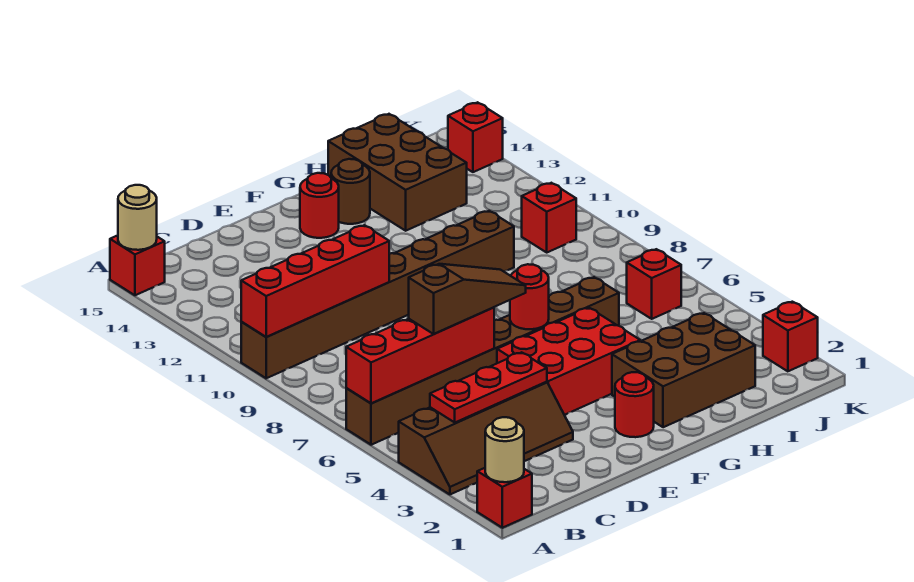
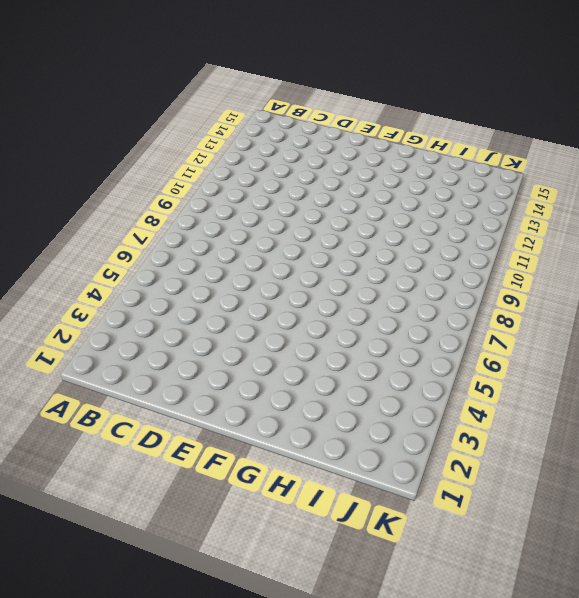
none -> red 1x1 brick [477,468,532,528]
none -> brown 2x4 slope [399,382,573,494]
none -> brown 1x8 brick [346,277,619,445]

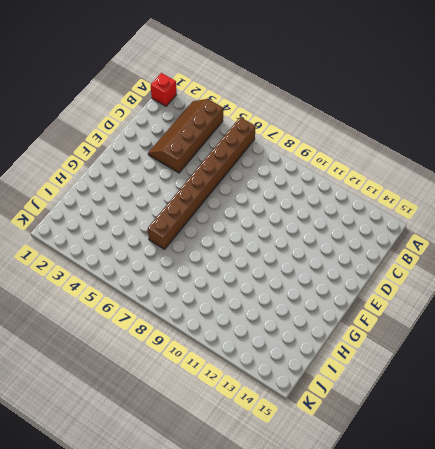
none -> brown 1x8 brick [241,211,514,378]
none -> red 1x1 brick [110,235,165,295]
none -> red 2x3 brick [497,308,640,415]

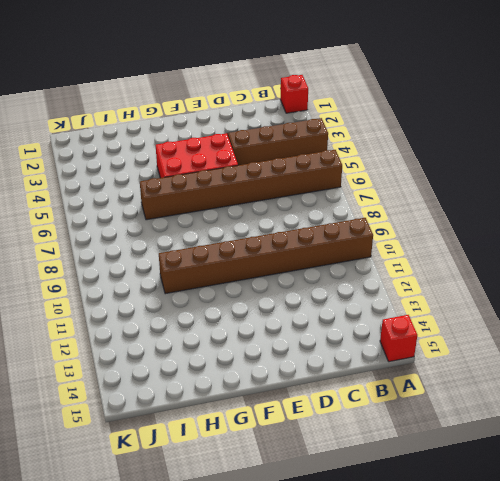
none -> red 1x1 round brick [615,372,654,437]
none -> red 1x1 round brick [300,173,339,238]
none -> brown 2x3 brick [612,313,755,427]

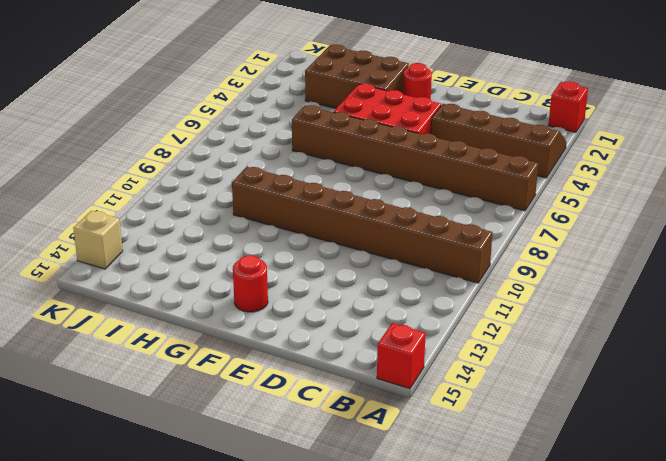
tan 1x1 brick [73,211,123,269] -> red 1x1 brick [448,102,503,172]
none -> brown 1x1 round brick [331,159,370,224]
none -> brown 2x3 brick [328,114,467,231]
none -> red 1x1 brick [627,249,681,319]

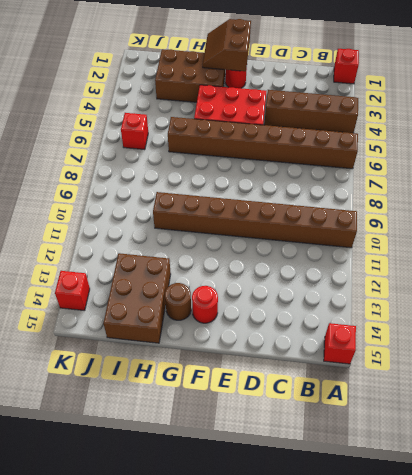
brown 2x2 slope [203,19,251,71] -> none
none -> red 1x1 brick [522,183,576,252]
none -> red 1x1 brick [763,302,818,371]
none -> tan 1x1 round brick [485,417,524,482]

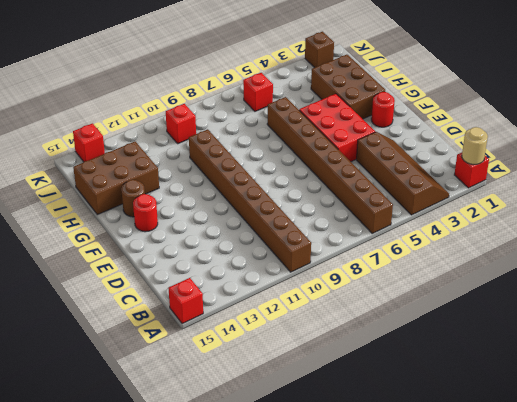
brown 1x1 brick [305,32,334,68] -> red 1x1 brick [763,302,818,371]
none -> red 1x4 brick [346,307,494,404]
none -> red 1x4 brick [241,225,389,337]
none -> tan 1x1 round brick [118,185,157,250]

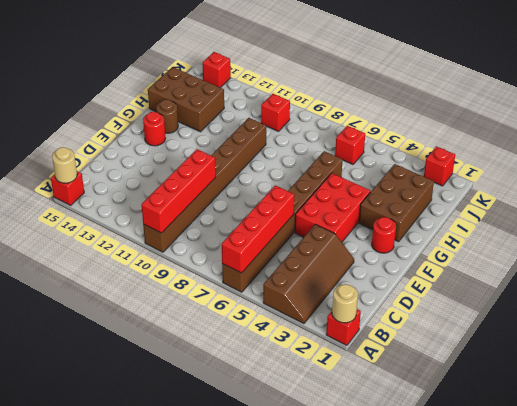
none -> red 1x3 plate [430,352,547,422]
none -> red 1x1 round brick [510,264,549,329]
none -> brown 1x3 slope [409,264,526,334]

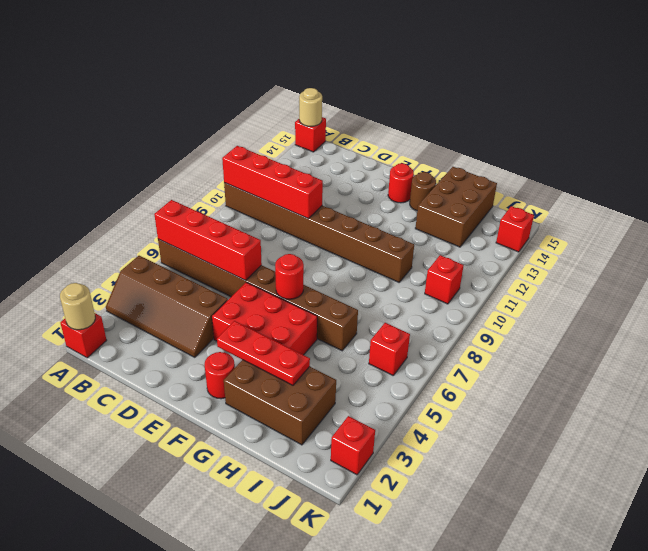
red 1x3 plate [217,321,310,385] -> red 1x3 plate moved to [430,352,547,422]
none -> brown 1x3 slope [409,264,526,334]

